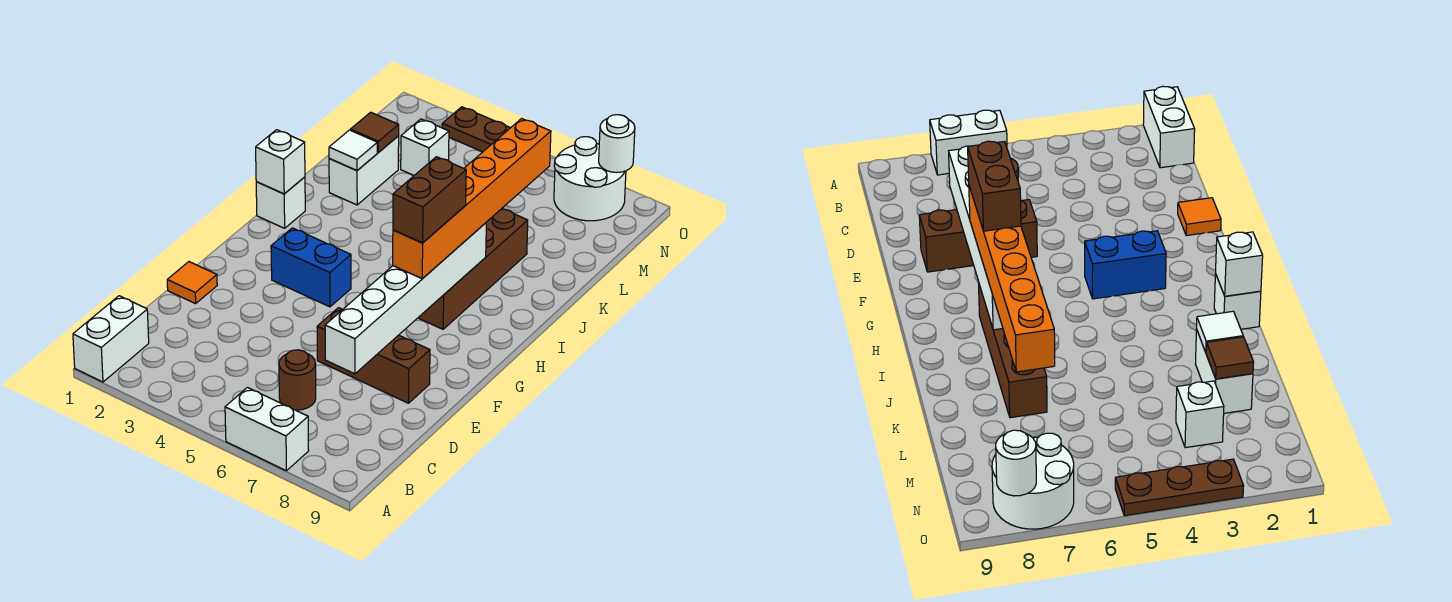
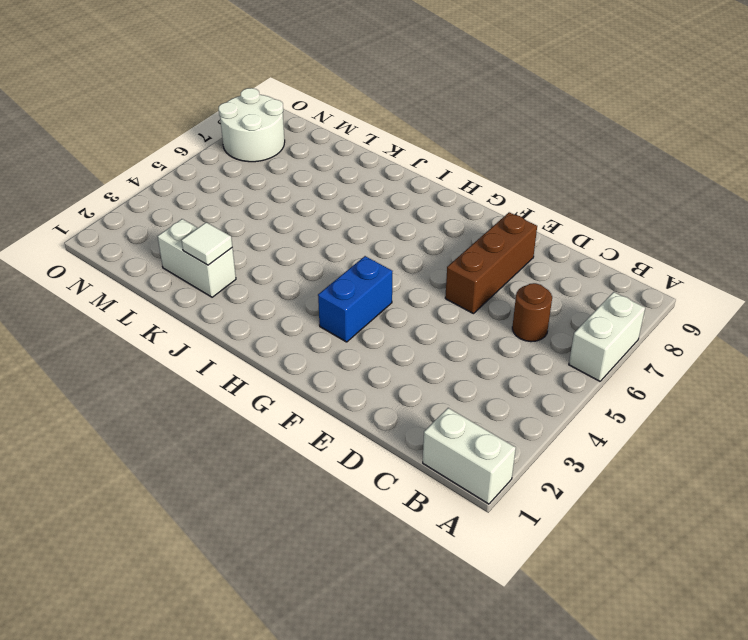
none -> orange 1x1 tile [167,262,217,304]
none -> brown 1x4 brick [418,209,528,329]
none -> white 1x1 brick [256,177,305,228]

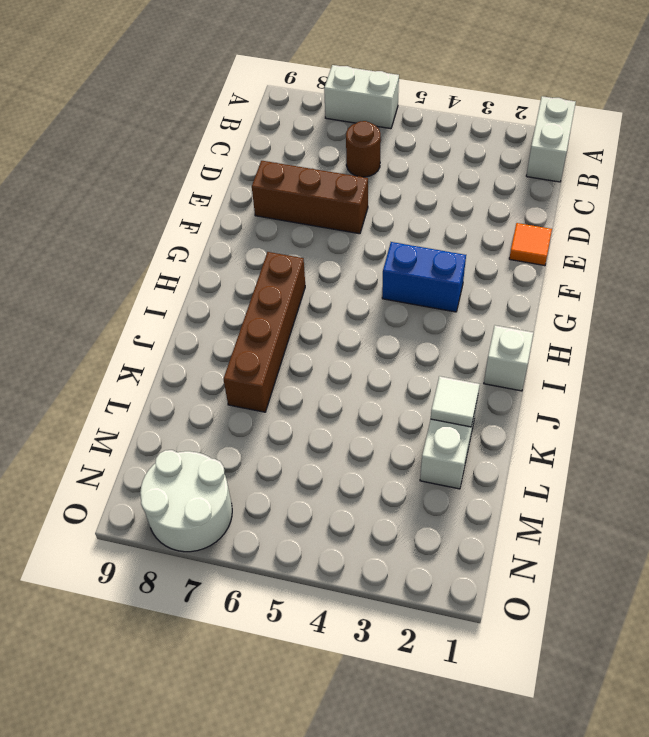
none -> white 1x1 brick [401,119,449,175]
none -> brown 1x3 plate [442,107,510,152]
none -> white 1x6 brick [325,223,486,374]

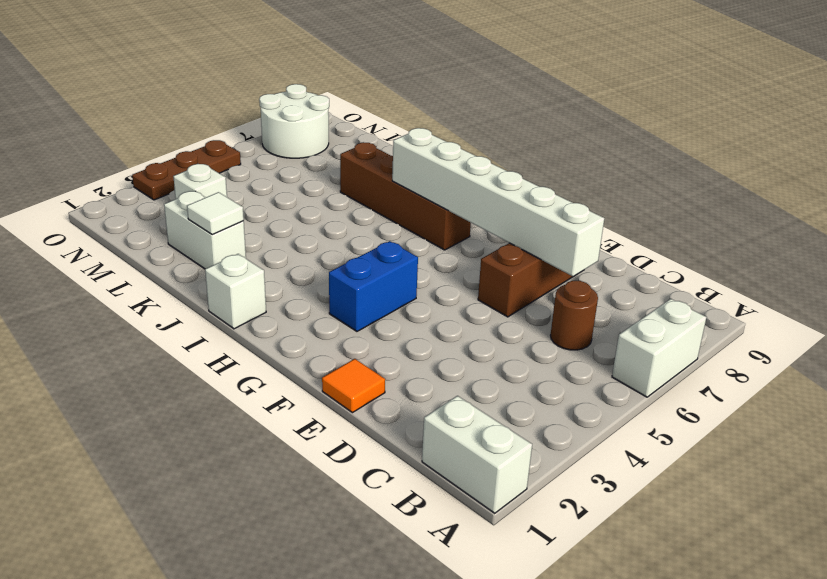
none -> white 1x1 brick [256,130,305,194]
none -> brown 1x1 tile [350,112,399,152]
none -> white 1x1 round brick [599,115,635,172]

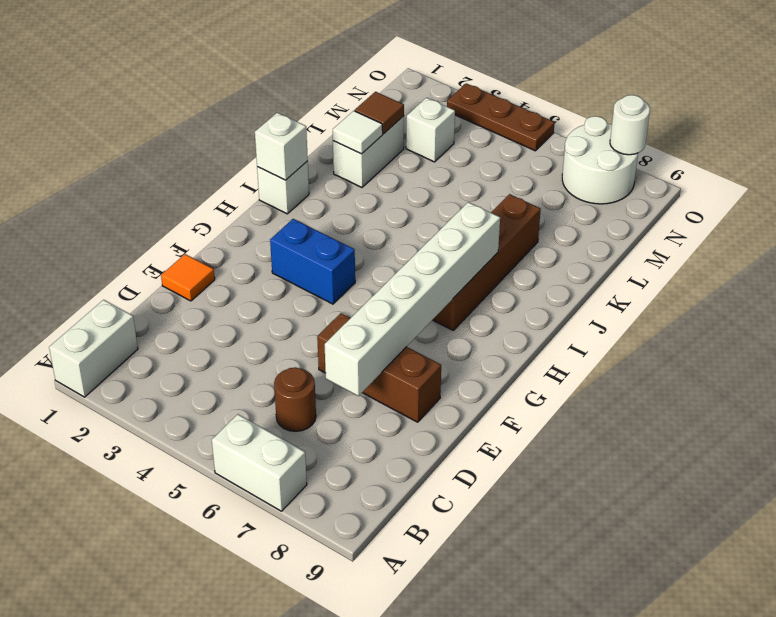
none -> orange 1x6 brick [393,119,551,279]
none -> brown 1x2 brick [393,157,466,243]

